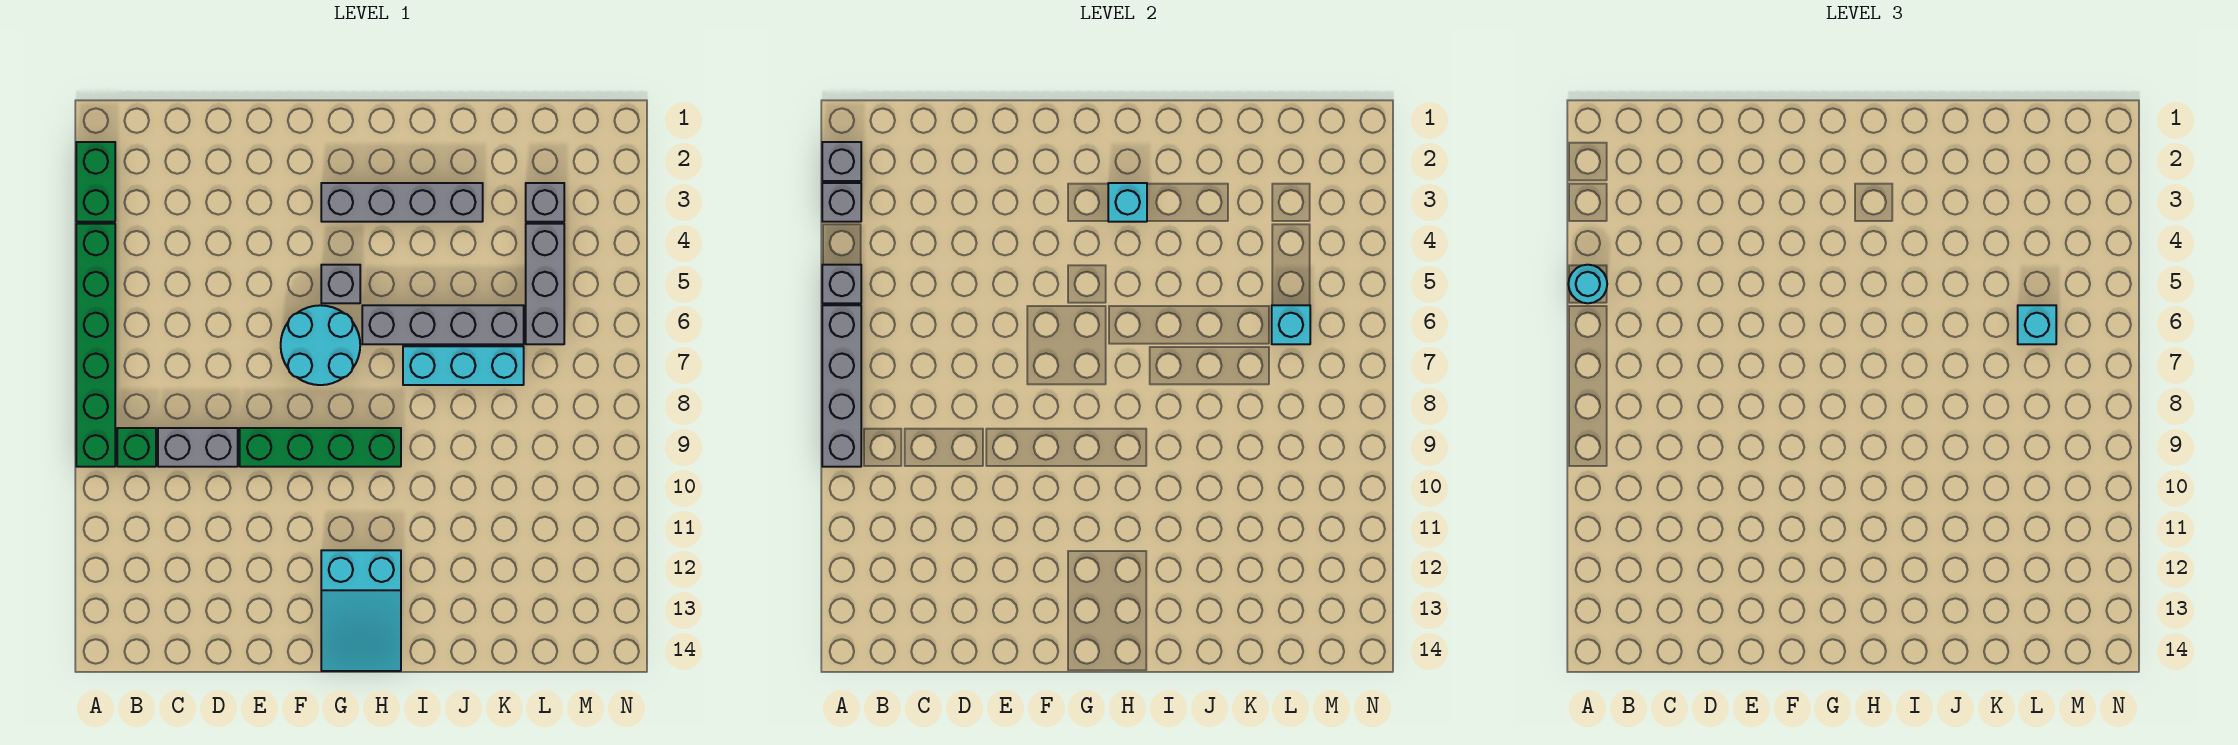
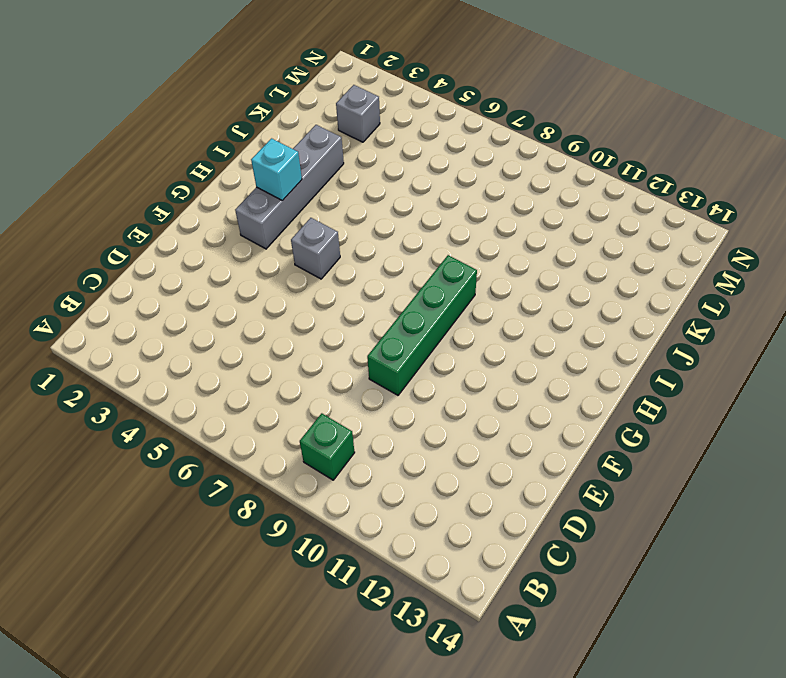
none -> green 1x2 brick [76,142,115,222]
none -> green 1x6 brick [76,224,115,467]
none -> grey 1x2 brick [158,428,238,467]

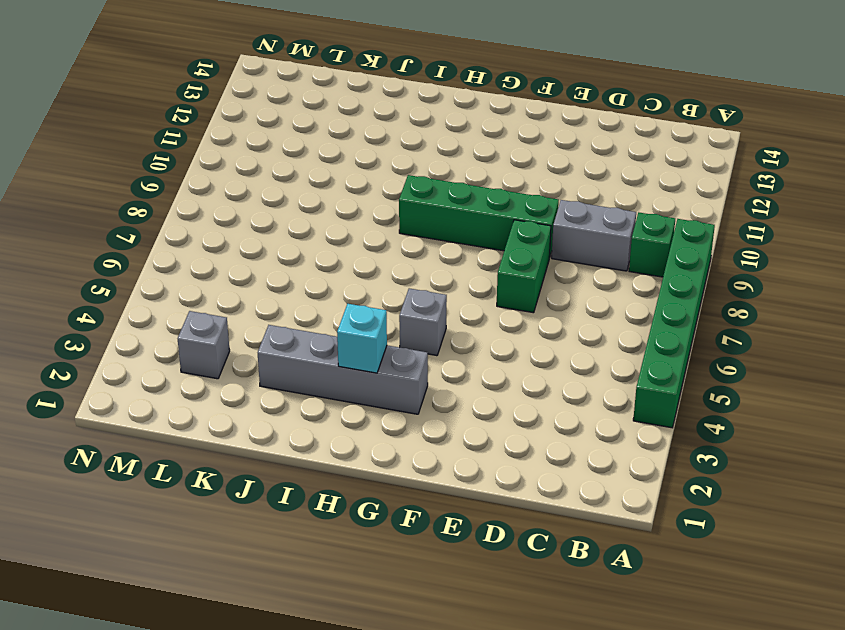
green 1x2 brick [497,220,551,313] -> green 1x2 brick moved to [76,142,115,222]
none -> cyan 2x2 round brick [281,305,360,385]
none -> cyan 2x3 slope [321,550,401,671]
none -> grey 1x4 brick [362,305,524,344]

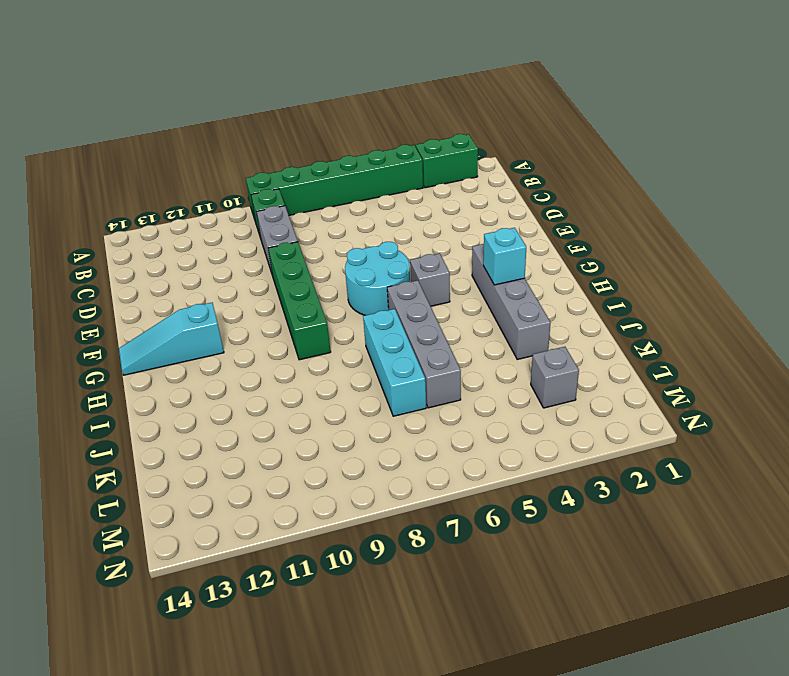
cyan 1x3 slope [119,303,224,375] -> cyan 2x3 slope [321,550,401,671]
none -> grey 1x3 brick [526,224,564,344]
none -> grey 1x1 brick [822,142,861,181]
none -> grey 1x1 brick [822,183,861,222]

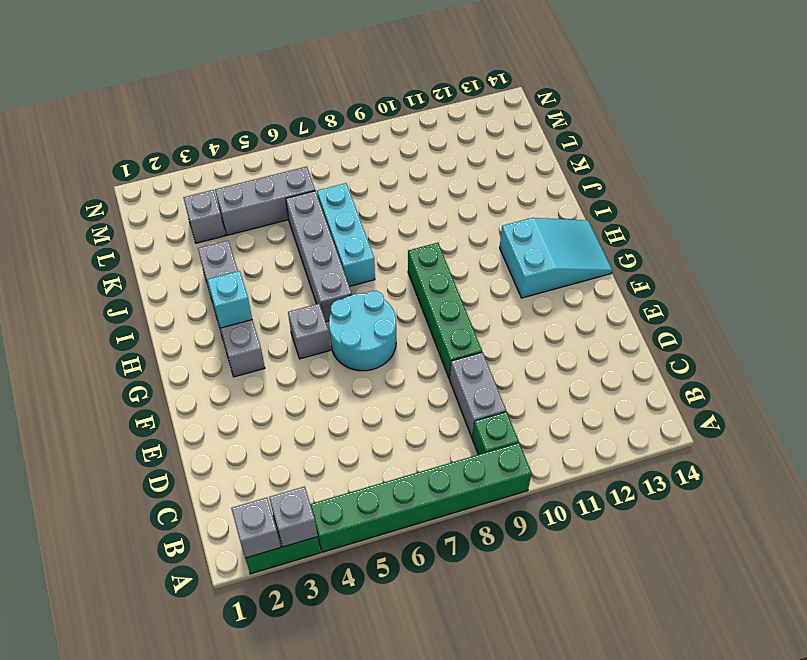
none -> grey 1x1 brick [822,265,861,303]
none -> grey 1x4 brick [822,305,861,467]
none -> cyan 1x1 brick [1272,305,1310,344]

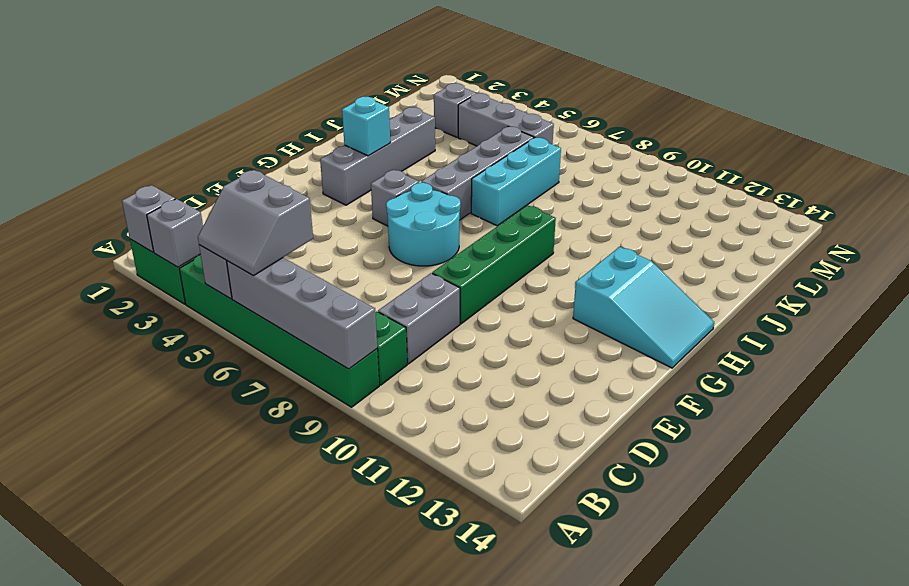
grey 2x2 slope [198,170,313,276] -> cyan 1x1 round brick [1568,265,1607,303]
none -> cyan 1x1 brick [1272,305,1310,344]
none -> cyan 1x1 brick [2018,305,2056,344]

